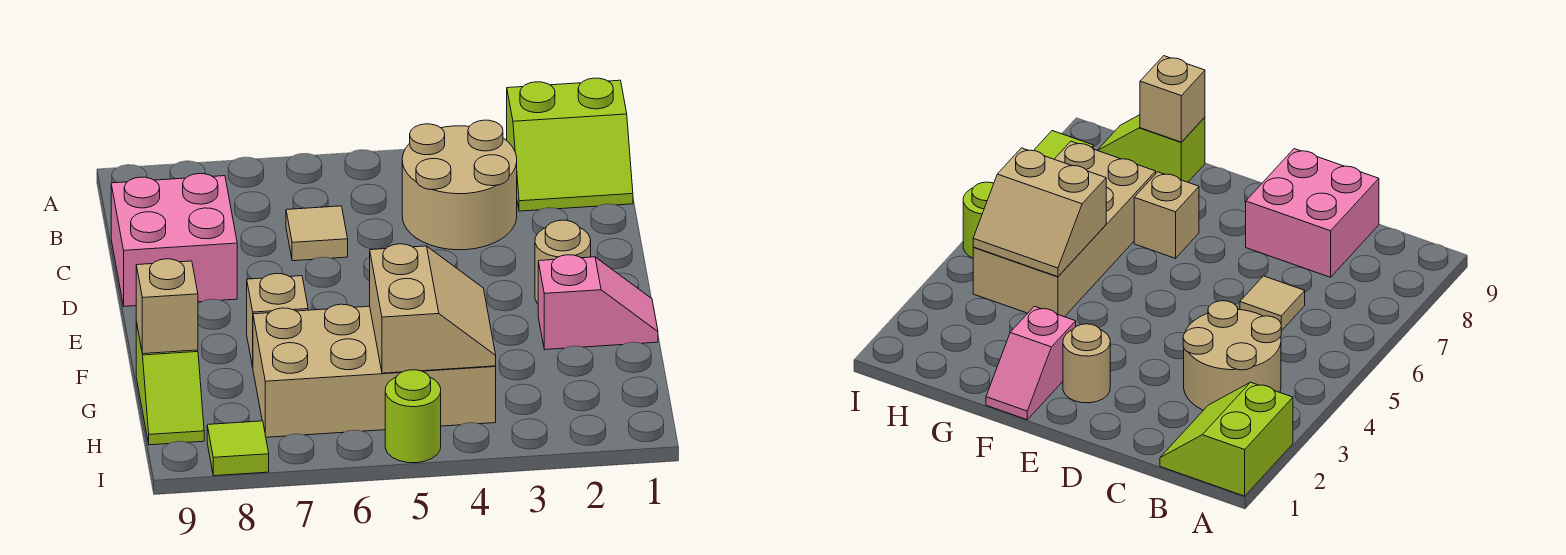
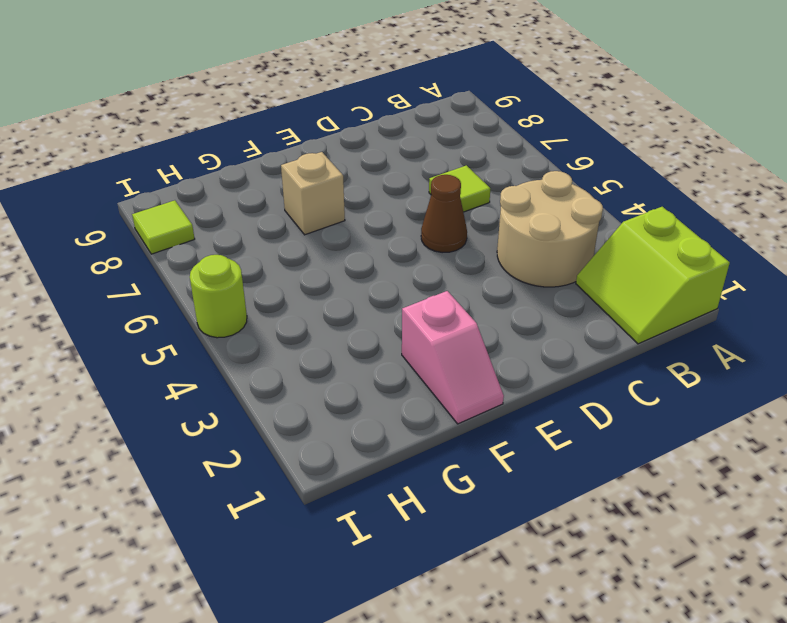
lime 1x1 tile [429,165,490,212] -> tan 1x1 tile [286,206,348,261]
brown 1x1 cone [421,175,467,253] -> none
none -> pink 2x2 brick [111,174,237,307]
none -> tan 1x1 round brick [535,220,591,304]
none -> tan 2x4 brick [253,304,496,437]

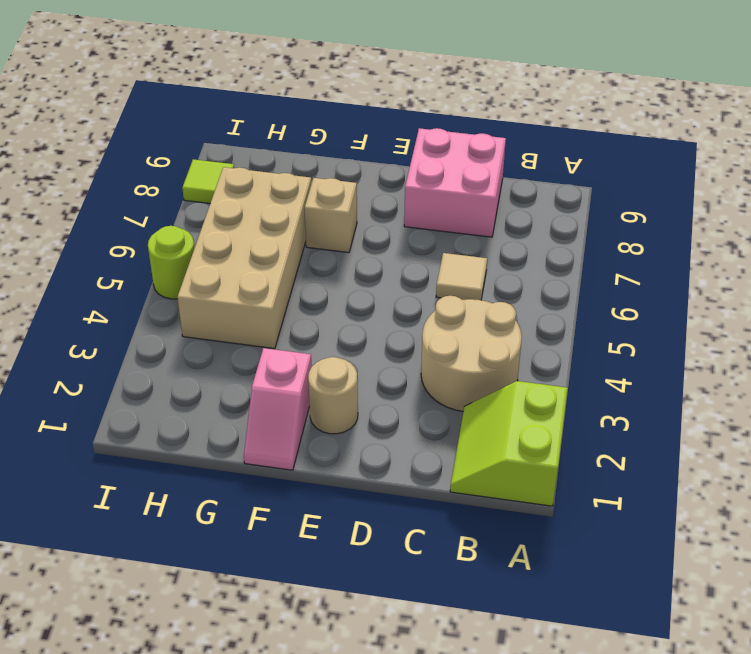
none -> lime 1x2 slope [136,322,204,445]
none -> tan 2x2 slope [370,244,496,373]
none -> tan 1x1 brick [136,259,198,354]

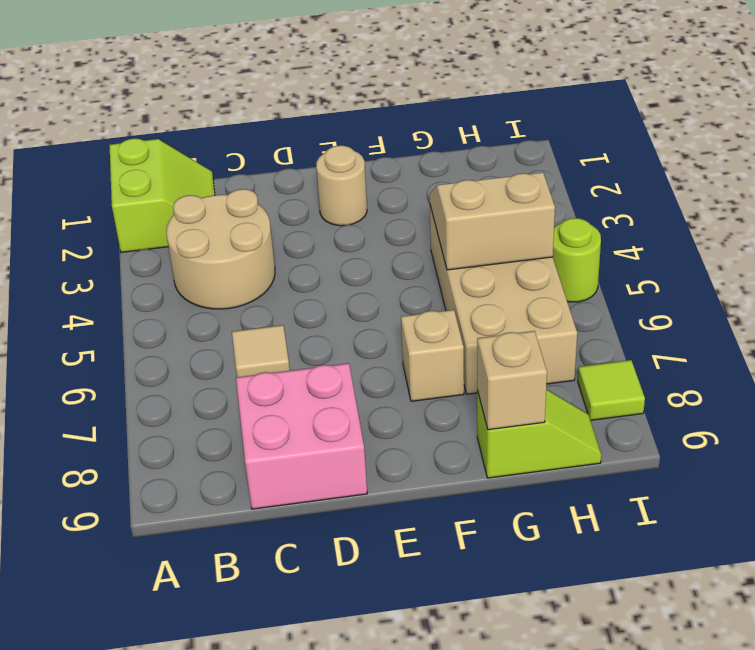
none -> pink 1x2 slope [538,255,658,350]

